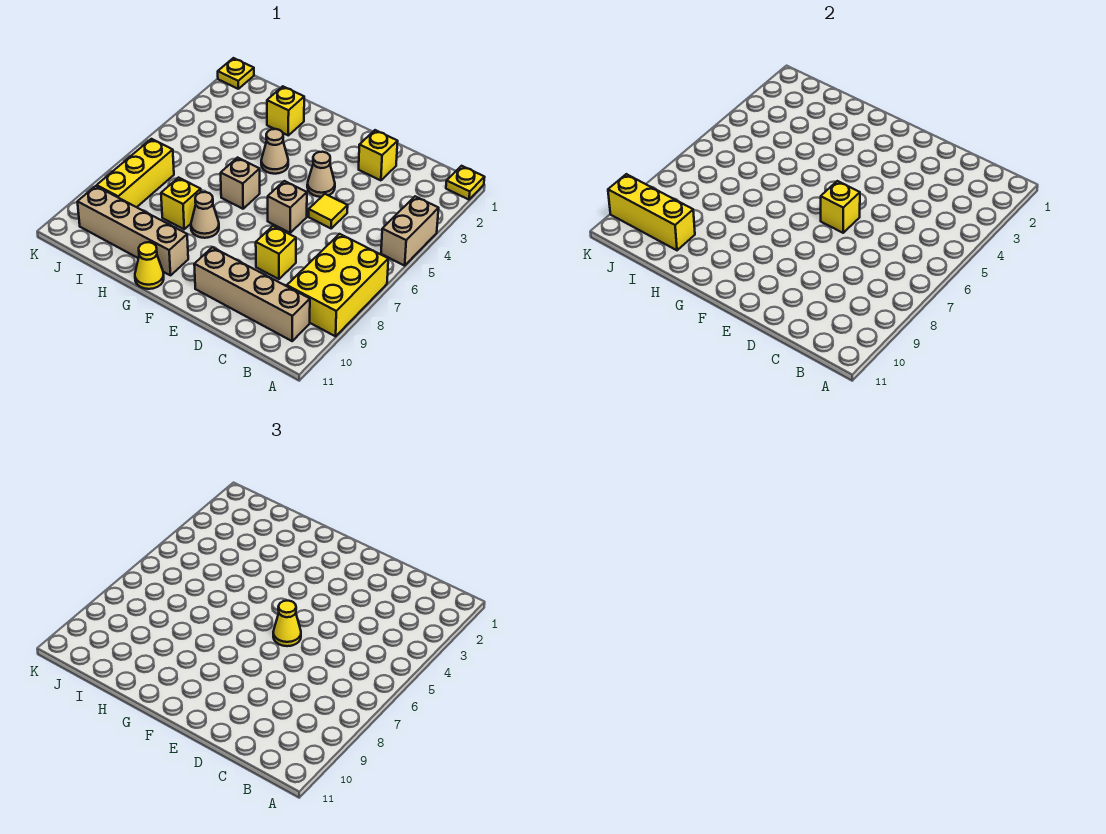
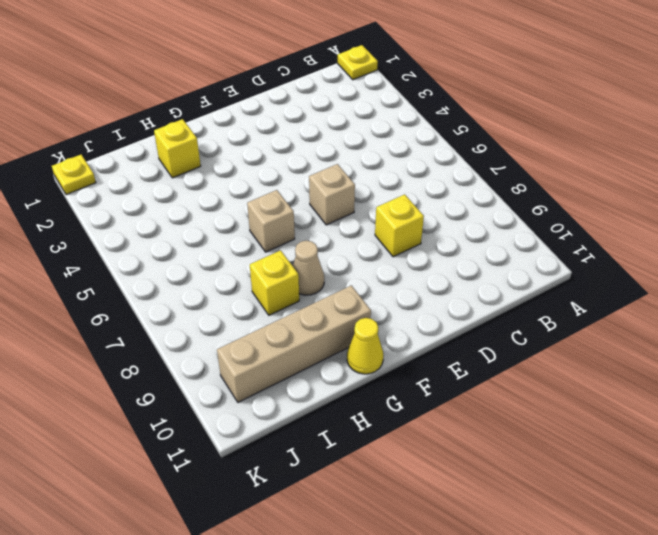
none -> tan 1x2 brick [381,196,439,266]
none -> yellow 2x3 brick [287,234,388,336]
none -> tan 1x4 brick [194,247,310,341]

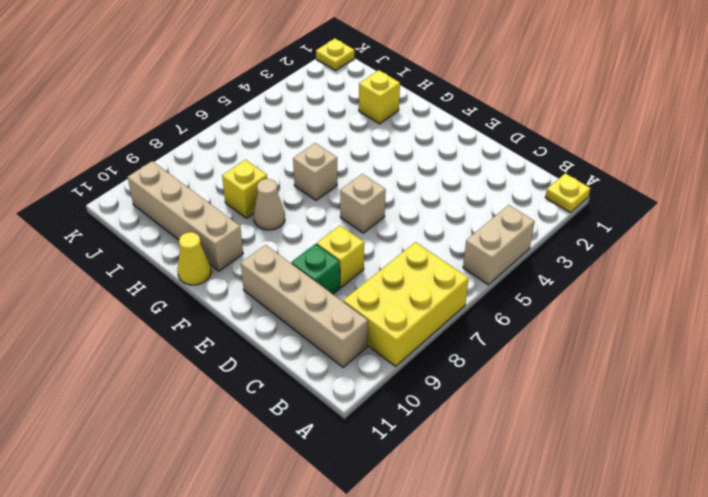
green 1x1 brick [291,244,340,294] -> none
none -> yellow 1x1 brick [359,130,398,180]
none -> yellow 1x1 tile [309,194,348,228]
none -> tan 1x1 cone [307,152,335,197]

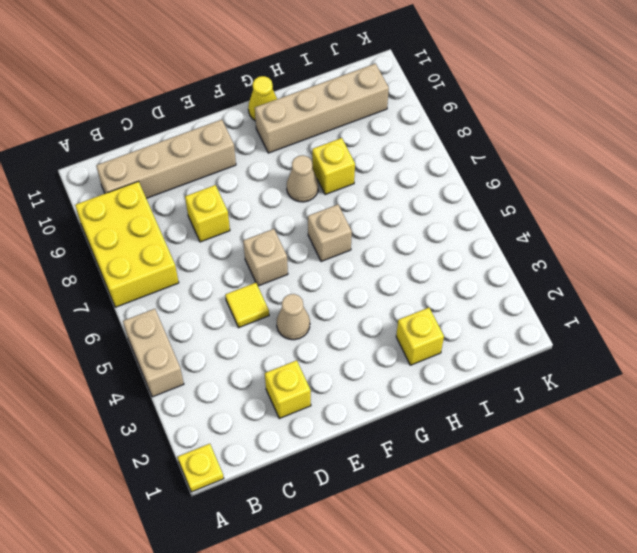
none -> tan 1x1 cone [261,129,288,174]
none -> yellow 1x3 brick [97,139,174,207]
none -> yellow 1x1 plate [218,58,254,89]

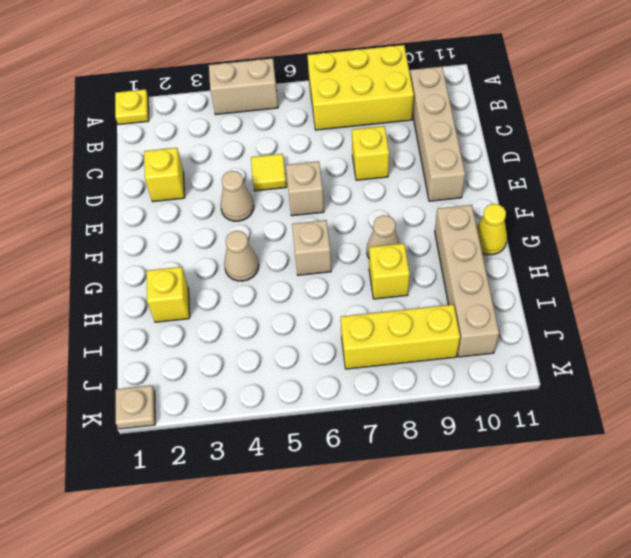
tan 1x1 plate [116,385,155,429] -> yellow 1x1 plate [218,58,254,89]
none -> yellow 1x1 brick [821,181,860,233]
none -> yellow 1x3 brick [608,174,695,250]
none -> yellow 1x1 cone [273,601,301,646]

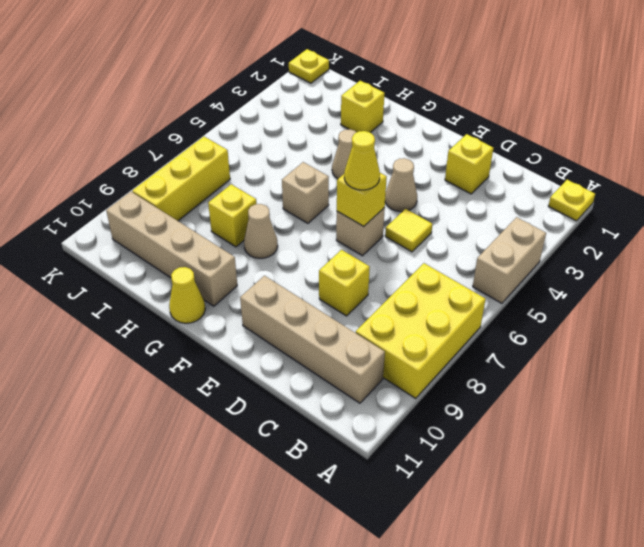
none -> yellow 1x3 brick [608,174,695,250]

